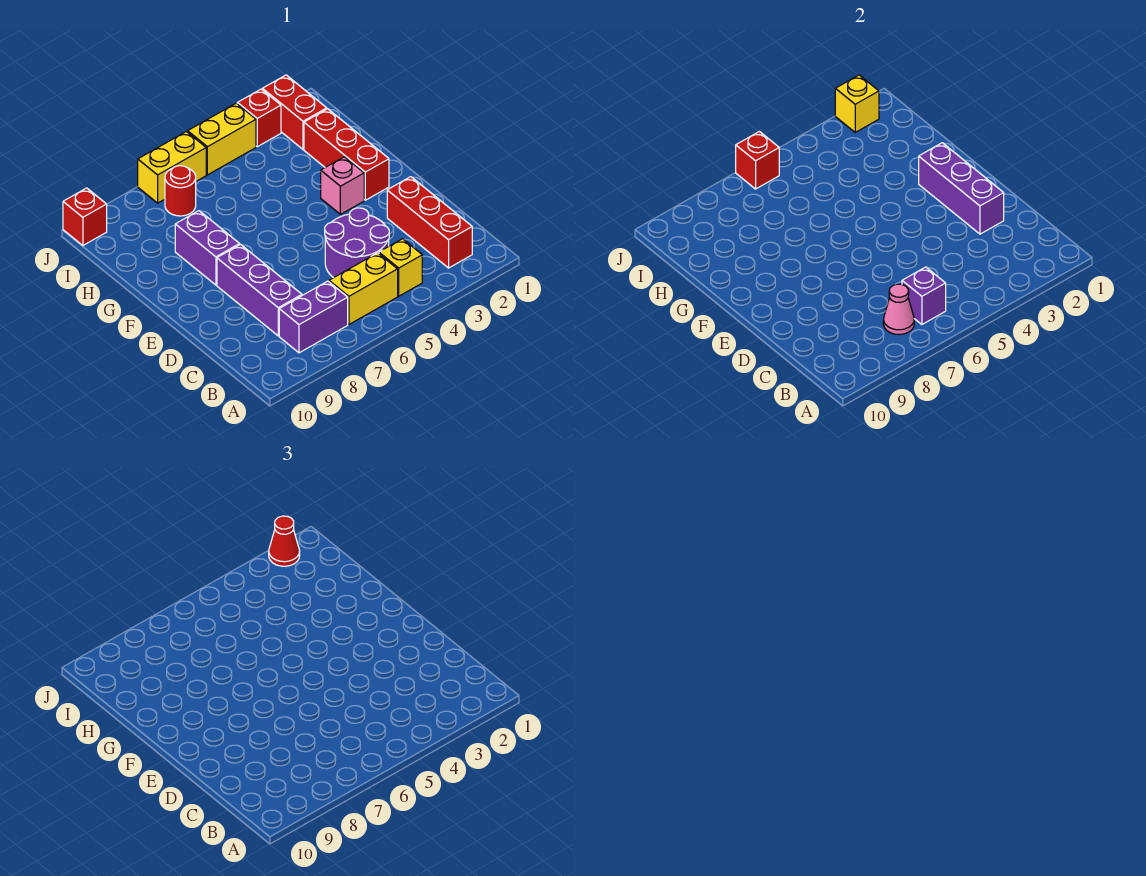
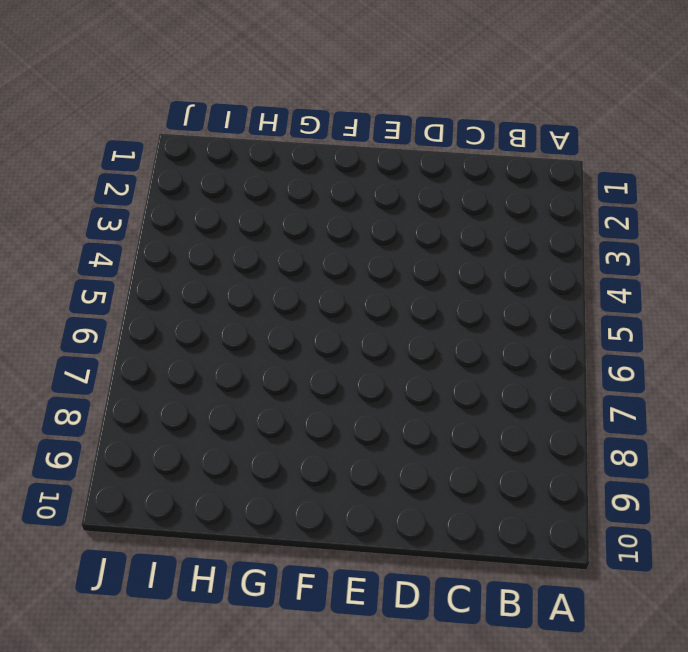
none -> red 1x3 brick [387,177,472,268]
none -> yellow 1x1 brick [379,239,422,296]
none -> yellow 1x2 brick [329,253,398,324]

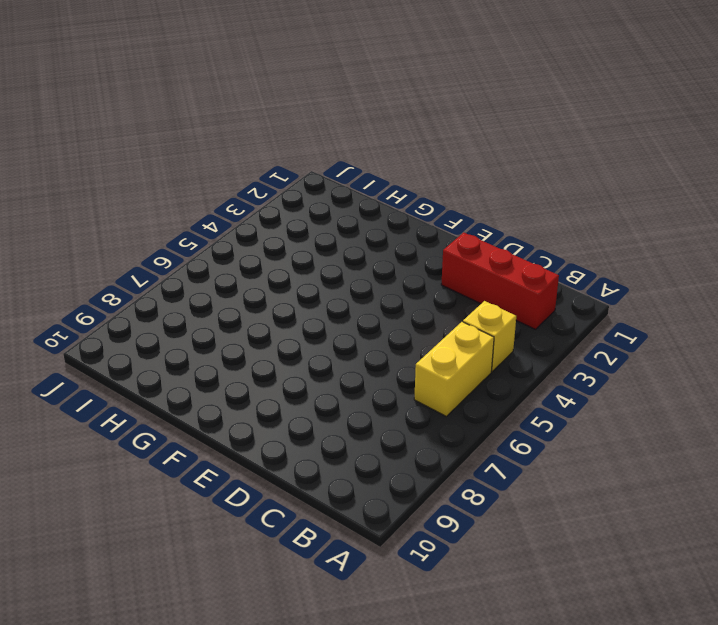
none -> purple 1x2 brick [279,281,348,353]
none -> purple 2x2 round brick [325,208,389,278]
none -> purple 1x3 brick [217,245,302,336]

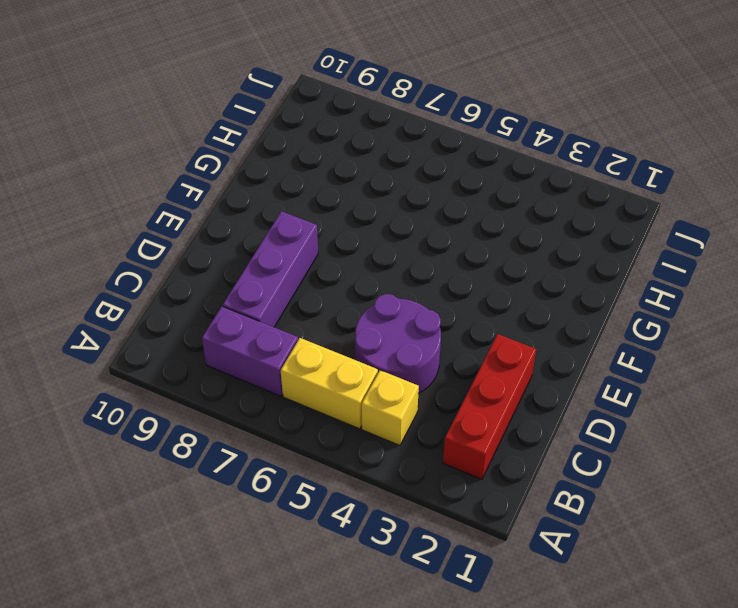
none -> red 1x3 brick [304,109,389,200]
none -> pink 1x1 brick [321,157,364,214]
none -> purple 1x2 brick [175,211,240,285]

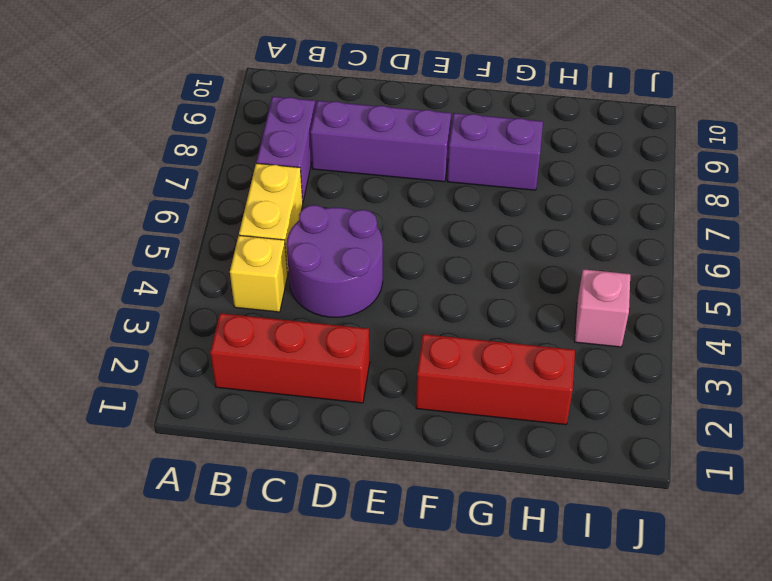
pink 1x1 brick [575,269,630,347] -> pink 1x1 brick moved to [321,157,364,214]
none -> red 1x2 brick [262,75,327,149]
none -> red 1x1 round brick [165,166,196,216]
none -> red 1x1 brick [237,89,281,147]

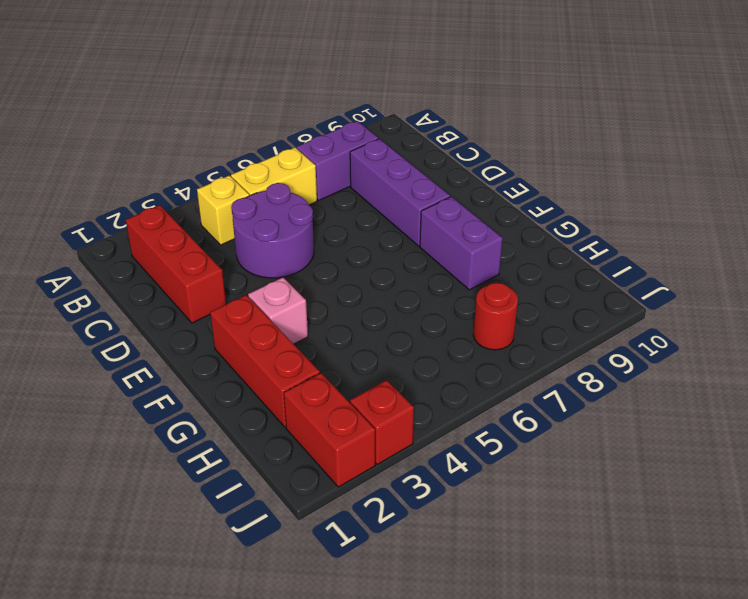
none -> yellow 1x2 brick [188,103,256,175]
none -> yellow 1x2 brick [138,132,206,203]
none -> red 1x1 brick [63,188,107,245]

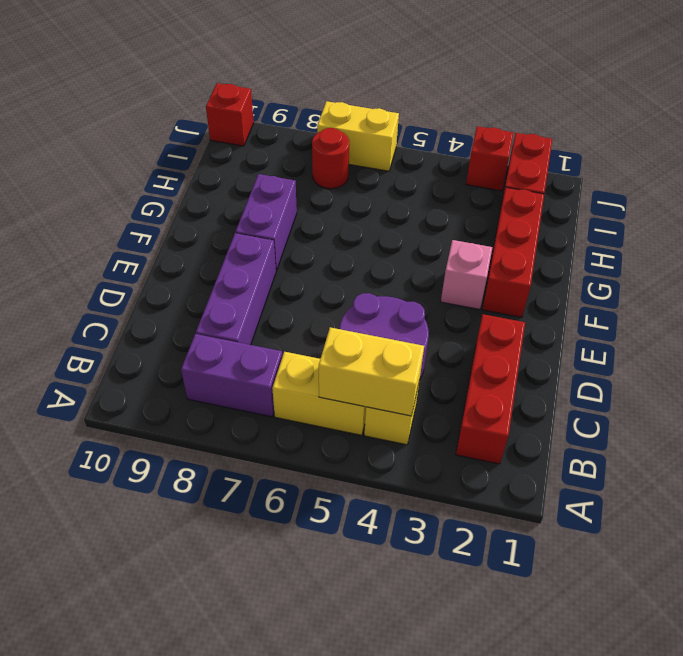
yellow 1x2 brick [319,327,424,416] -> yellow 1x2 brick moved to [188,103,256,175]
none -> purple 1x1 brick [902,267,946,324]
none -> pink 1x1 cone [883,284,914,335]
none -> purple 1x3 brick [919,143,1004,234]

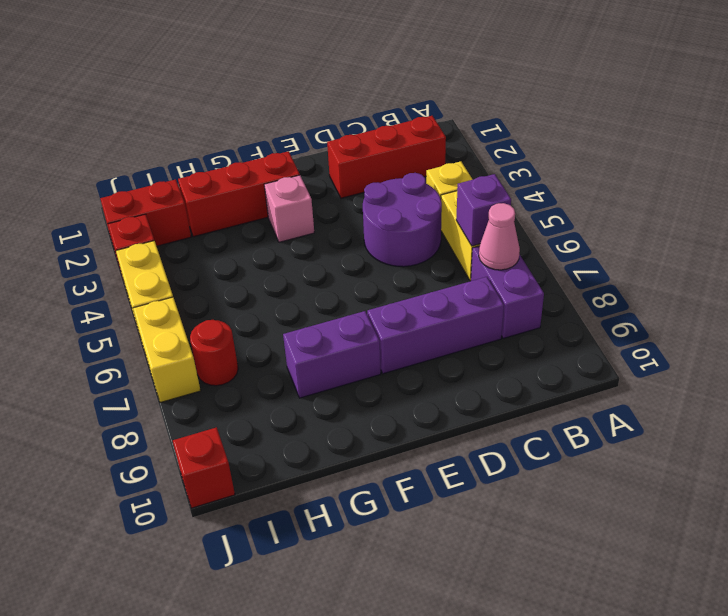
none -> purple 1x3 brick [919,143,1004,234]
none -> yellow 1x1 brick [835,75,879,132]
none -> red 1x1 brick [736,132,779,189]

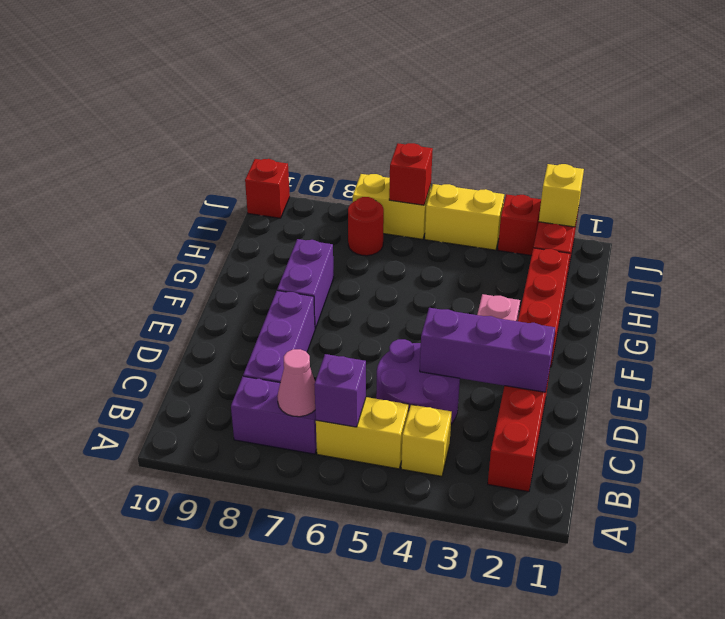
purple 1x3 brick [420,308,555,392] -> purple 1x3 brick turned to [919,143,1004,234]
none -> red 1x1 cone [269,516,300,566]

